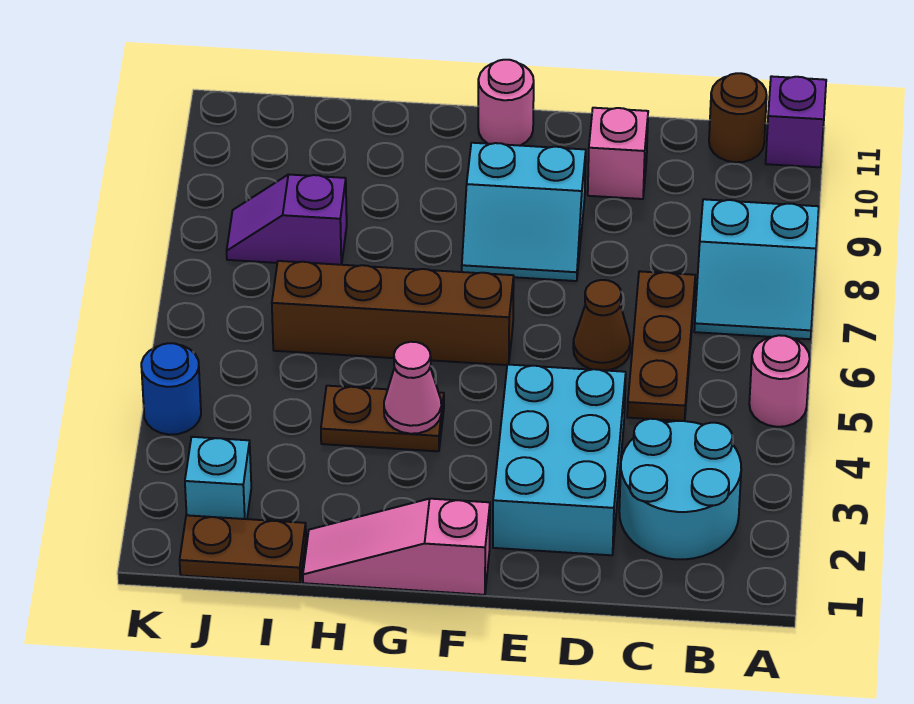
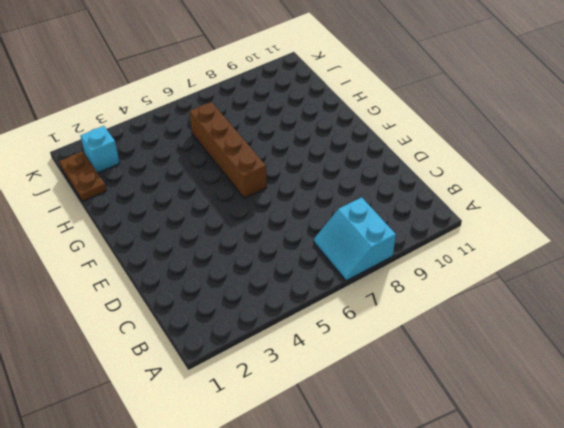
none -> pink 1x1 round brick [749,335,810,427]
none -> purple 1x1 brick [766,76,826,167]
none -> cyan 2x2 round brick [619,419,741,559]

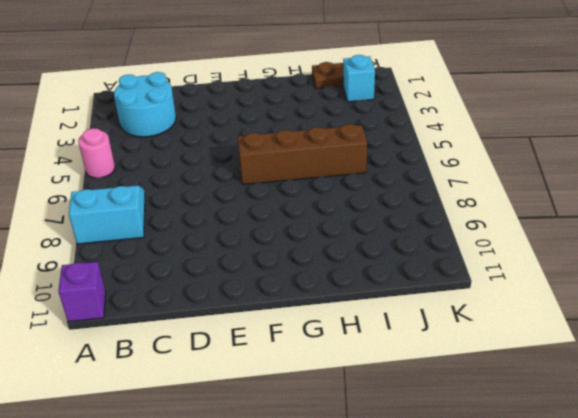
none -> brown 1x1 round brick [709,73,767,162]
none -> brown 1x3 plate [627,271,695,421]
none -> cyan 2x3 brick [493,365,626,555]

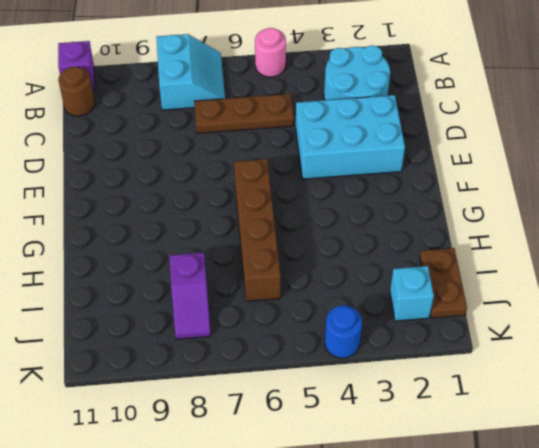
none -> brown 1x1 cone [573,280,630,371]
none -> pink 1x1 brick [588,108,648,199]
none -> cyan 2x2 slope [462,143,586,281]

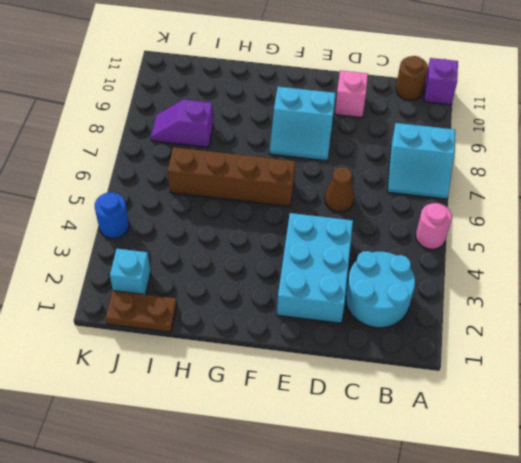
none -> brown 1x3 plate [627,271,695,421]
none -> pink 1x3 slope [303,499,490,595]
none -> pink 1x1 round brick [478,60,534,146]

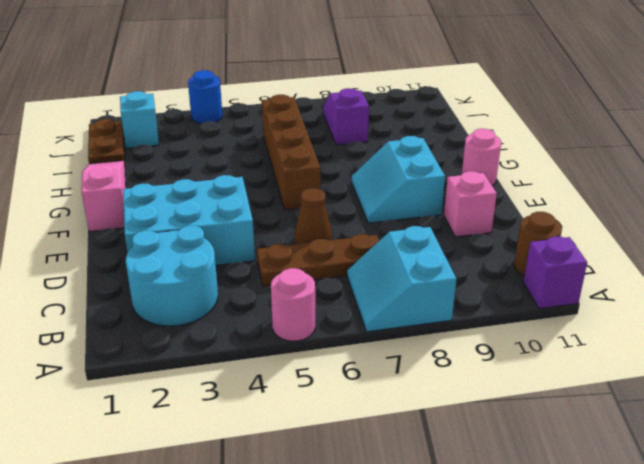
none -> brown 1x2 plate [321,386,444,451]
none -> pink 1x1 cone [384,342,441,434]

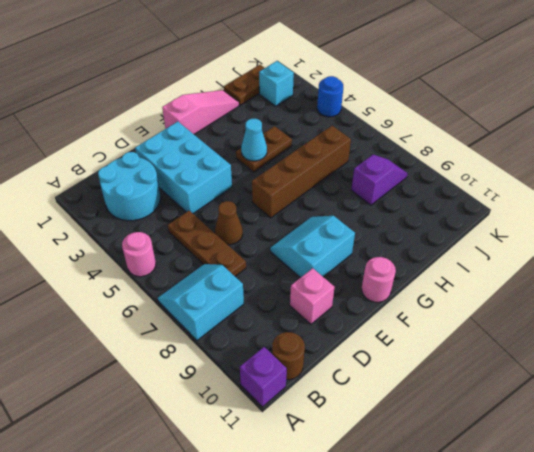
cyan 1x1 cone [241,119,267,161] -> pink 1x1 cone [384,342,441,434]

